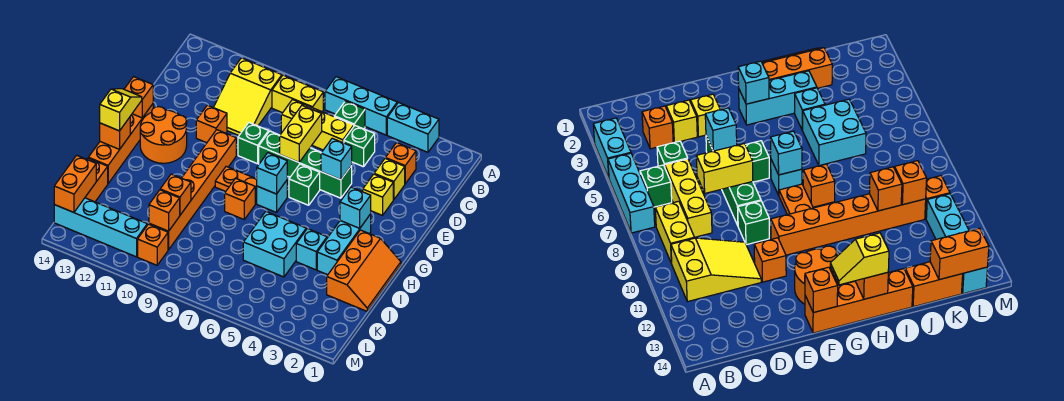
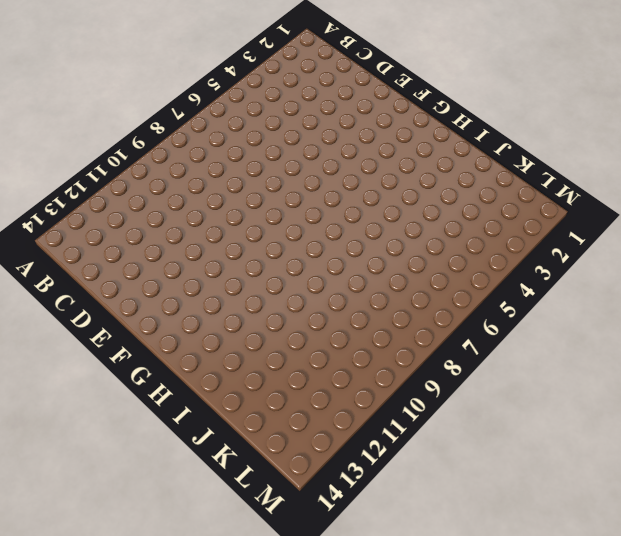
none -> cyan 1x2 brick [387,103,439,152]
none -> cyan 1x3 brick [325,77,397,135]
none -> green 1x1 brick [334,101,365,129]
none -> yellow 1x2 brick [272,75,323,113]

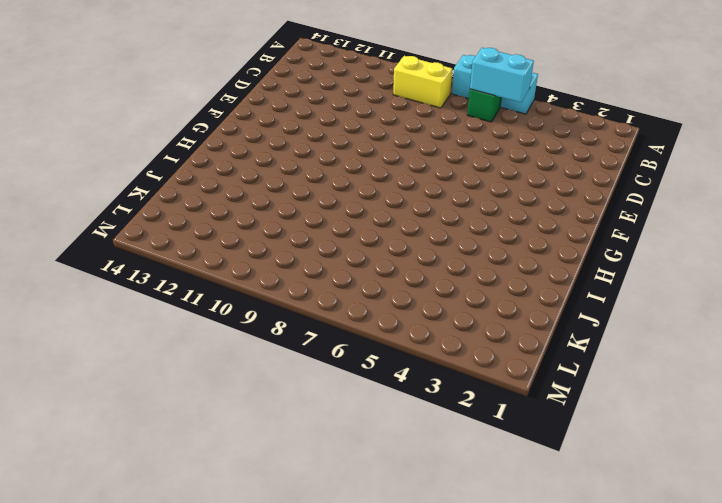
cyan 1x2 brick [470,48,534,102] -> cyan 1x2 brick moved to [387,103,439,152]
none -> yellow 2x3 slope [213,58,282,135]
none -> orange 1x1 brick [386,143,416,184]
none -> green 1x1 brick [344,126,375,167]
none -> yellow 1x3 brick [281,100,354,150]

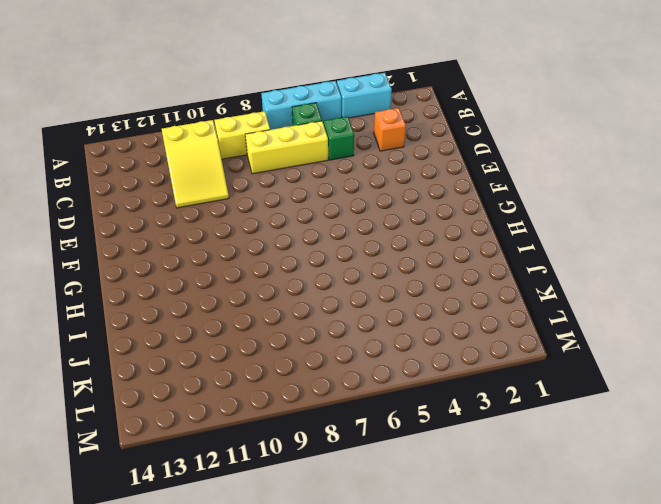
none -> yellow 1x1 brick [374,158,405,200]
none -> yellow 1x1 brick [363,174,393,215]
none -> green 1x4 brick [259,131,352,198]
none -> green 1x1 brick [238,123,269,164]

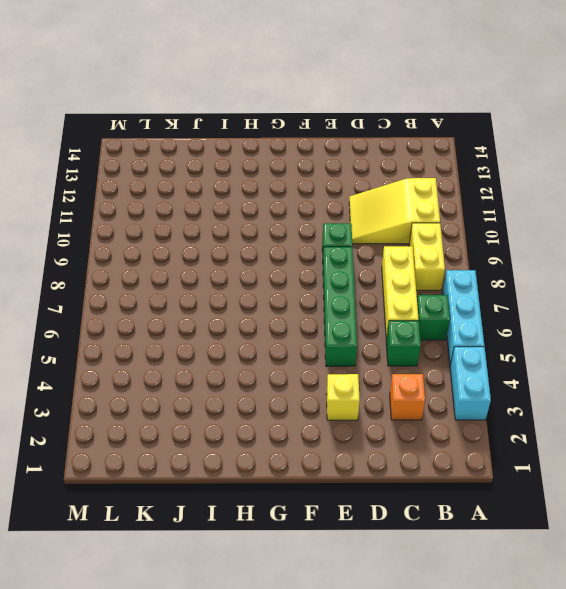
none -> yellow 1x1 brick [374,158,405,200]
none -> orange 1x1 brick [196,105,227,143]
none -> green 1x1 brick [289,164,320,205]
none -> orange 1x6 brick [149,130,236,250]

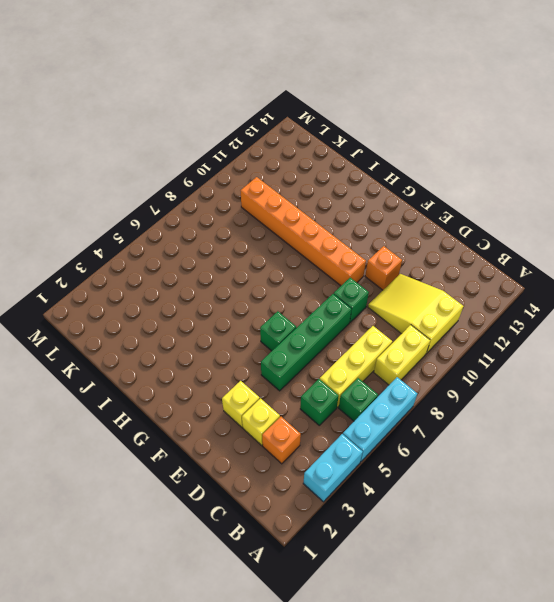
none -> orange 2x2 round brick [140,107,187,163]
none -> orange 1x4 brick [88,104,153,183]
none -> cyan 1x3 brick [317,214,371,275]
none -> cyan 1x1 brick [257,180,287,213]

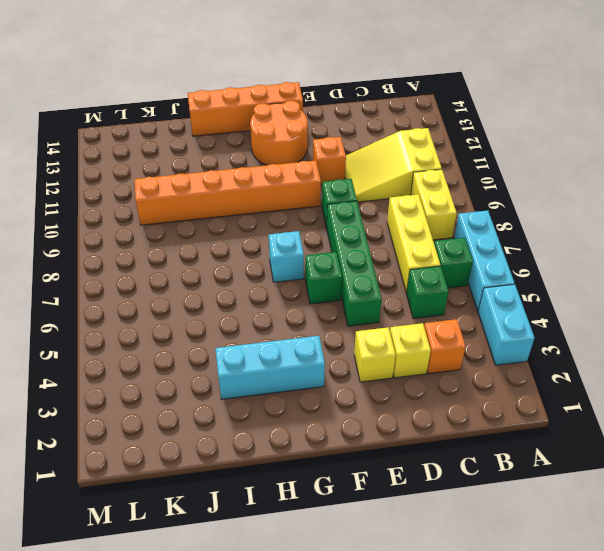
none -> orange 1x2 plate [215,166,257,204]
none -> orange 2x3 slope [327,230,401,311]
none -> orange 1x1 brick [225,178,255,219]
none -> cyan 1x1 brick [296,229,327,270]

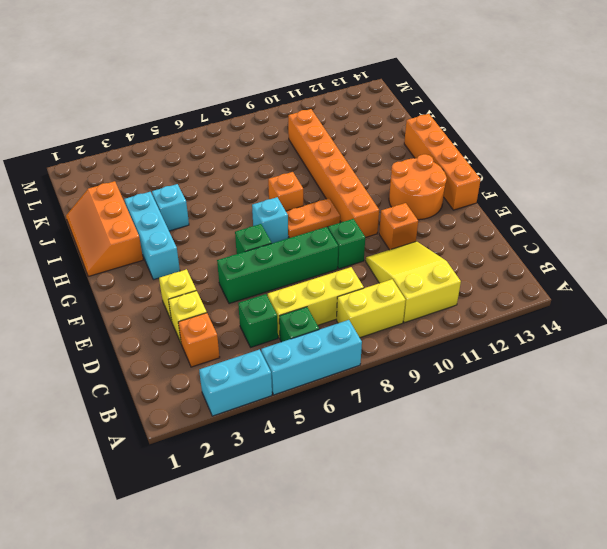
none -> cyan 2x2 brick [243,212,306,277]
none -> orange 1x2 brick [85,158,108,202]
none -> orange 1x1 brick [138,224,168,265]
none -> cyan 1x4 brick [54,198,147,257]

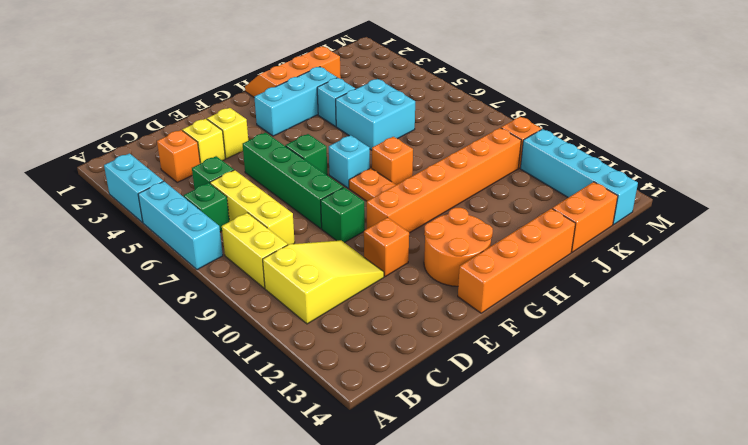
none -> yellow 1x2 brick [280,106,322,162]
none -> cyan 1x1 brick [321,138,352,180]
none -> orange 1x1 brick [124,77,153,118]
none -> cyan 1x1 brick [340,187,371,228]

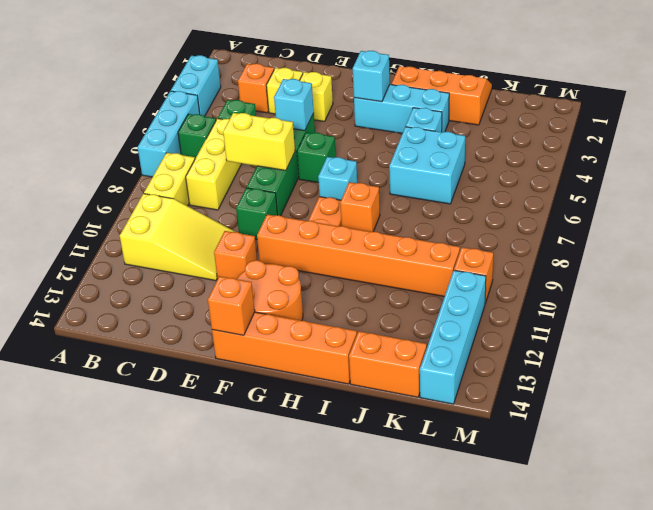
none -> cyan 1x1 brick [257,153,287,194]
none -> orange 1x1 brick [100,117,130,150]
none -> orange 1x1 brick [160,174,191,215]
none -> orange 1x1 brick [149,190,180,231]

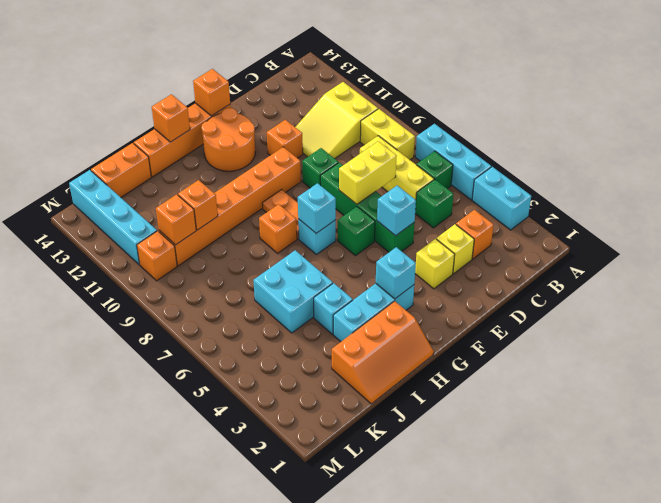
none -> orange 1x2 brick [54,155,96,212]
none -> yellow 1x2 slope [100,89,142,131]

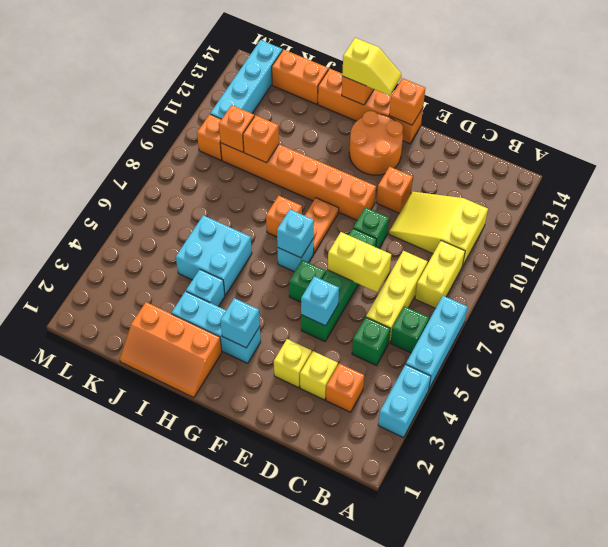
none -> orange 1x2 brick [54,155,96,212]

